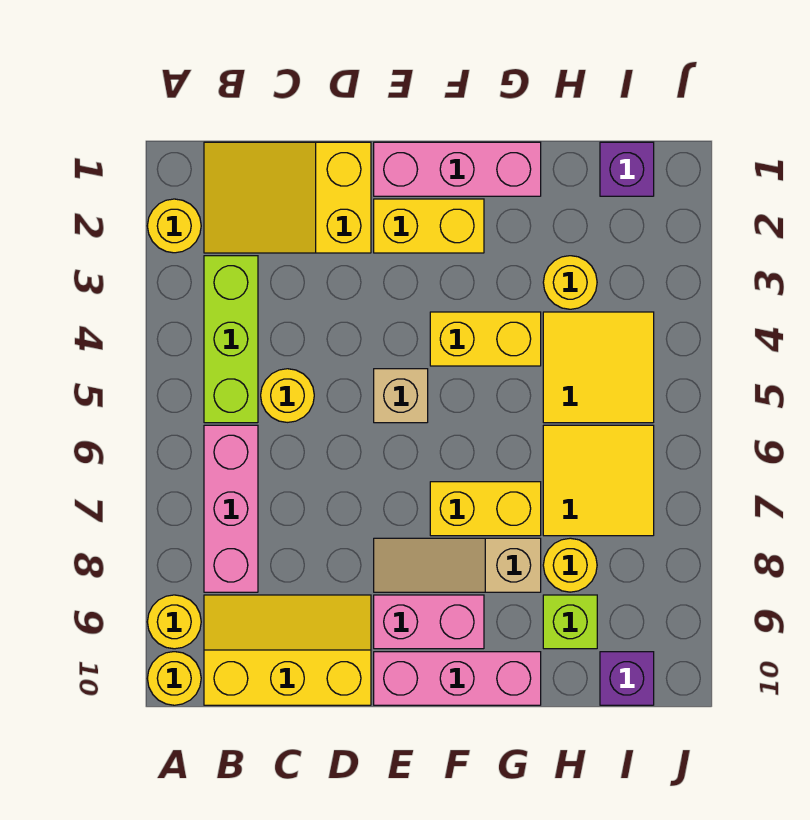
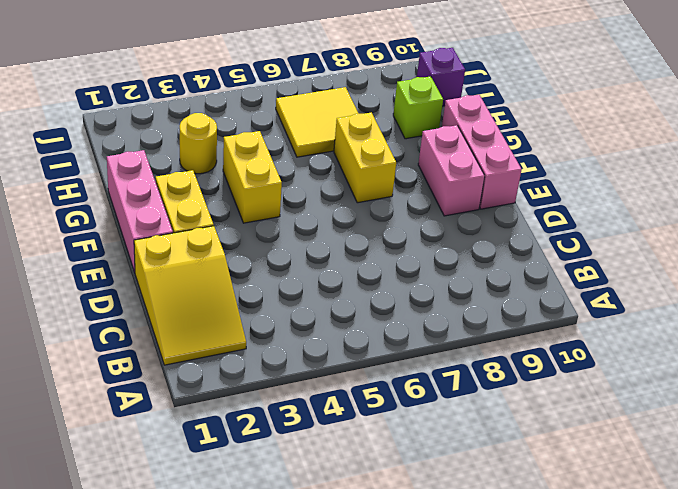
none -> yellow 1x1 round brick [147,199,201,253]
none -> yellow 1x1 round brick [147,595,201,649]
none -> yellow 1x1 round brick [147,652,201,705]

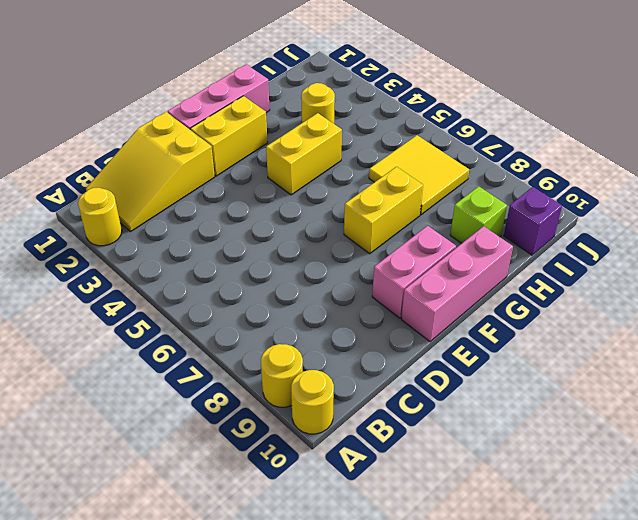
none -> lime 1x3 brick [204,256,258,423]
none -> pink 1x3 brick [204,425,258,592]
none -> yellow 2x3 slope [204,595,371,705]

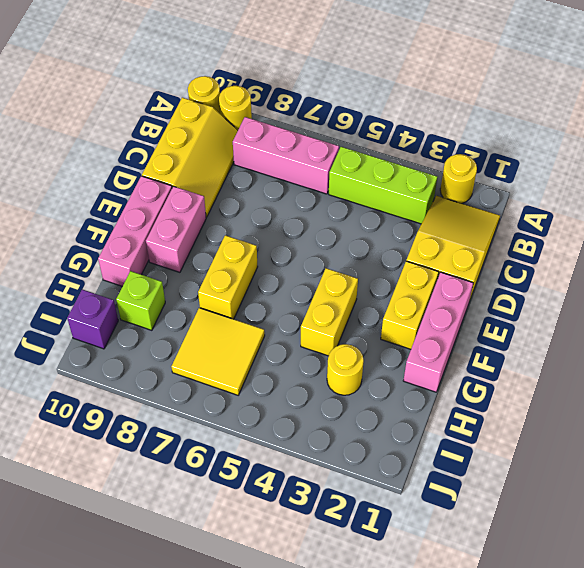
none -> yellow 1x1 round brick [261,369,314,422]
none -> tan 1x1 brick [374,369,428,423]
none -> tan 1x3 slope [374,538,541,592]

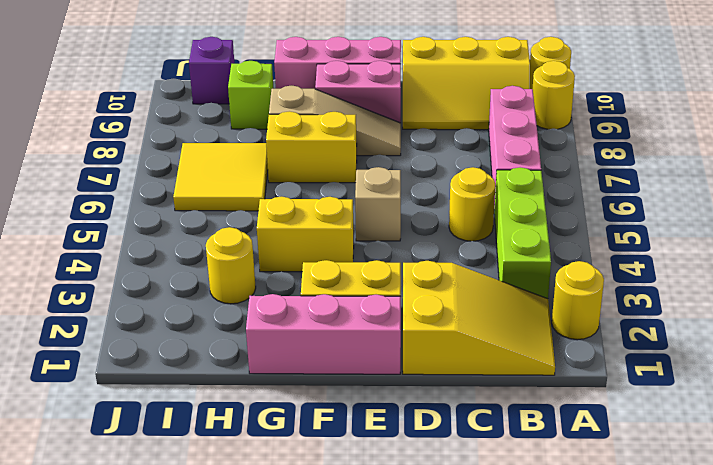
none -> yellow 2x2 tile [543,312,654,423]
none -> yellow 1x1 round brick [543,538,597,592]
none -> purple 1x1 brick [600,142,654,196]

